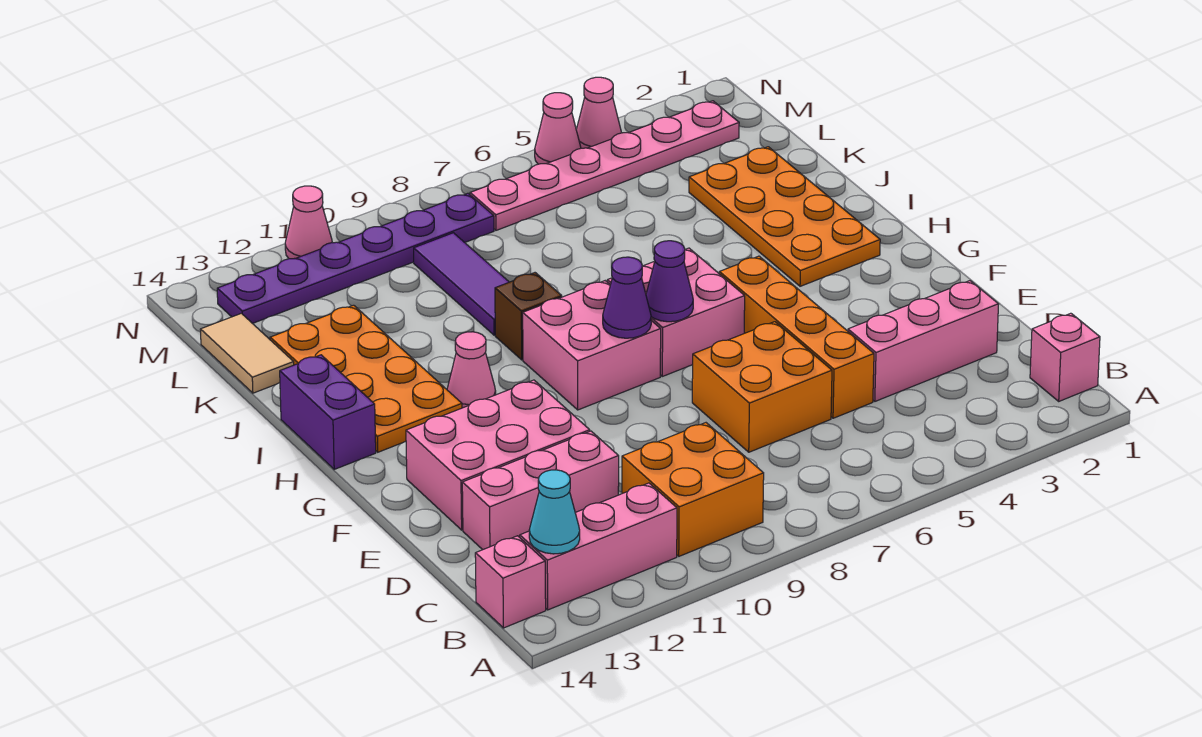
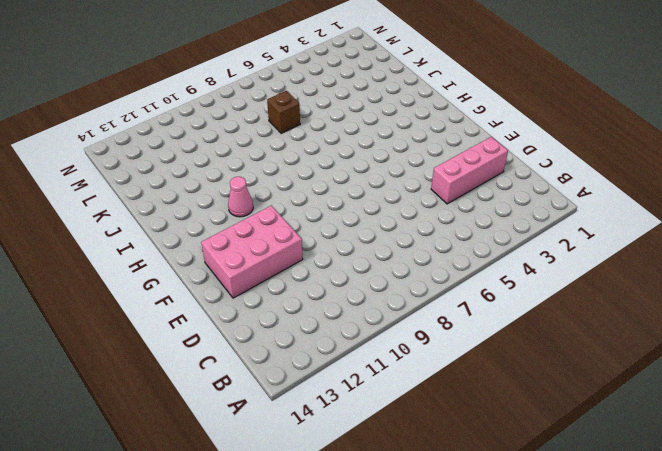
brown 1x1 brick [267,91,300,133] -> brown 1x1 brick moved to [495,273,562,360]
none -> pink 1x1 brick [1030,313,1100,401]
none -> orange 2x2 brick [622,423,764,556]
none -> pink 1x3 brick [520,483,677,610]

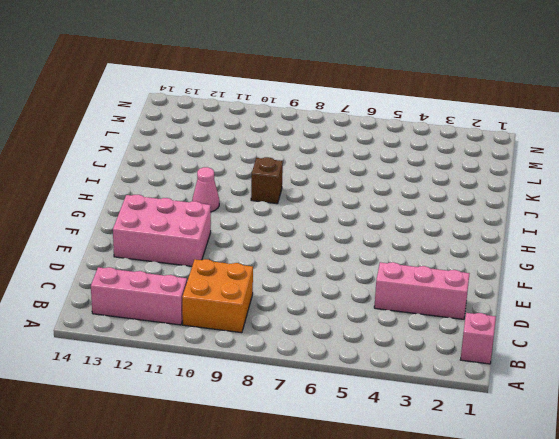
none -> pink 1x1 brick [475,536,546,628]
none -> orange 1x4 brick [719,256,874,418]
none -> orange 2x2 brick [692,322,832,452]

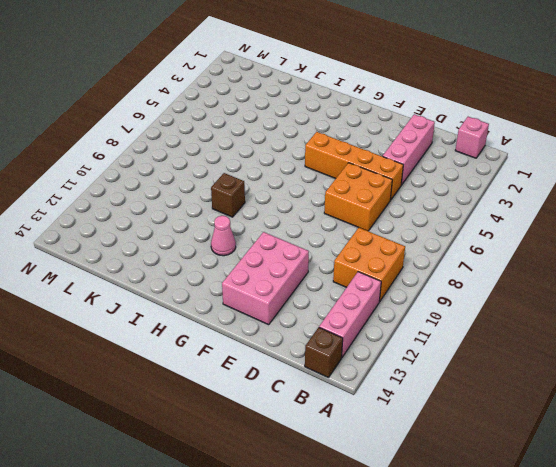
brown 1x1 brick [305,327,343,378] -> pink 1x1 brick [475,536,546,628]
none -> pink 1x3 brick [462,431,619,550]
none -> pink 2x2 brick [607,248,745,376]
none -> pink 2x2 brick [523,281,661,410]

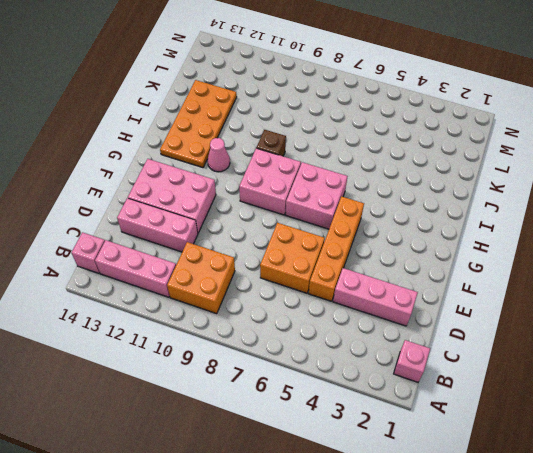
none -> orange 2x4 plate [689,147,880,286]
none -> purple 1x2 brick [280,355,376,469]
none -> purple 1x3 tile [414,233,509,335]

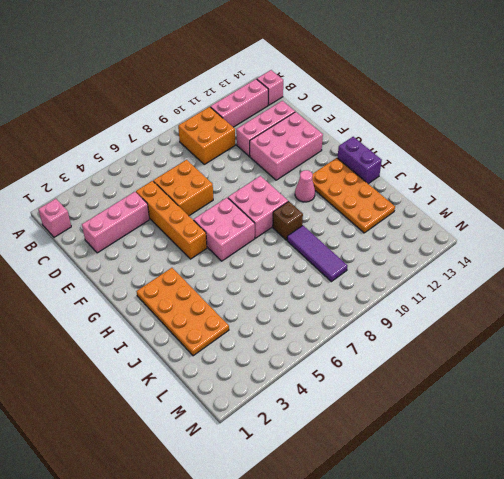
none -> tan 1x2 tile [200,313,294,393]
none -> pink 1x6 plate [470,101,739,230]
none -> purple 1x6 plate [217,193,494,324]

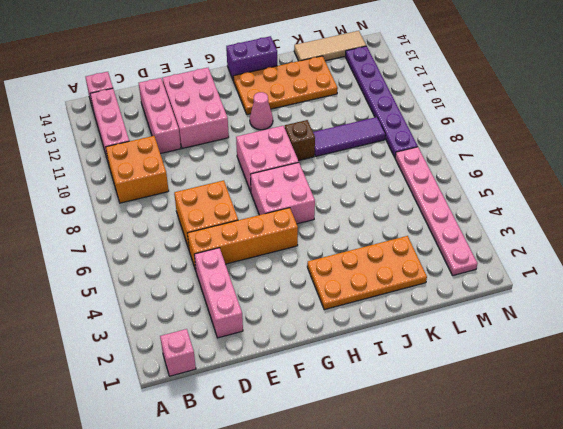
tan 1x3 tile [294,31,366,61] -> tan 1x2 tile [200,313,294,393]
none -> pink 1x1 cone [576,77,621,148]
none -> pink 1x1 cone [535,93,581,164]
none -> pink 1x1 cone [285,186,332,259]

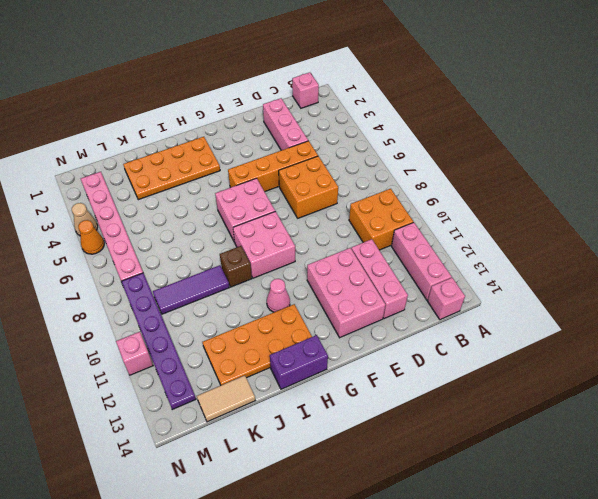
tan 1x1 cone [72,203,98,236] -> pink 1x1 cone [576,77,621,148]
orange 1x1 cone [78,220,104,254] -> pink 1x1 cone [535,93,581,164]
pink 1x1 brick [116,332,153,375] -> pink 1x1 cone [285,186,332,259]
none -> cyan 1x1 cone [529,470,580,554]
none -> purple 1x1 cone [646,241,693,322]
none -> purple 1x1 cone [603,257,651,338]

